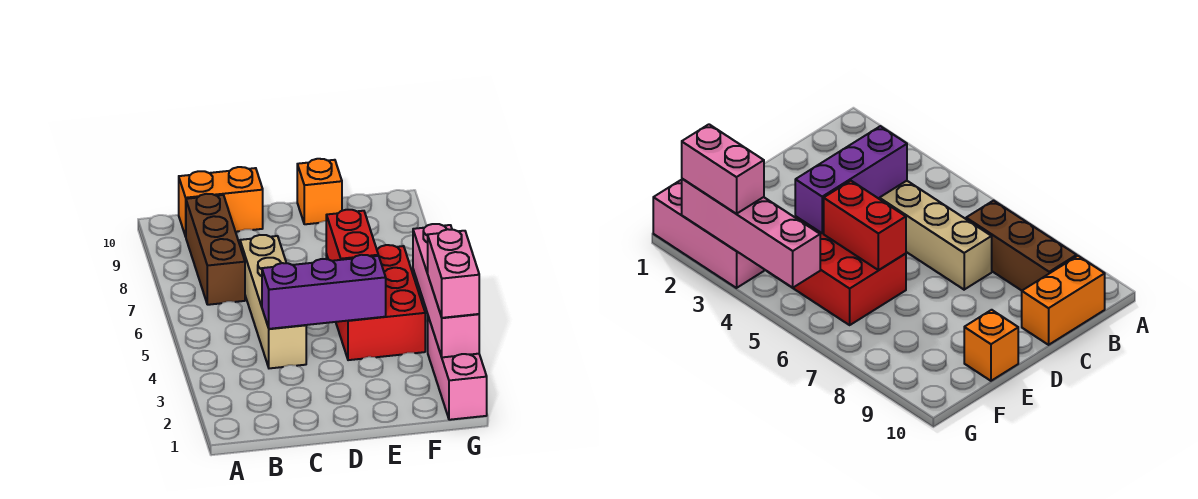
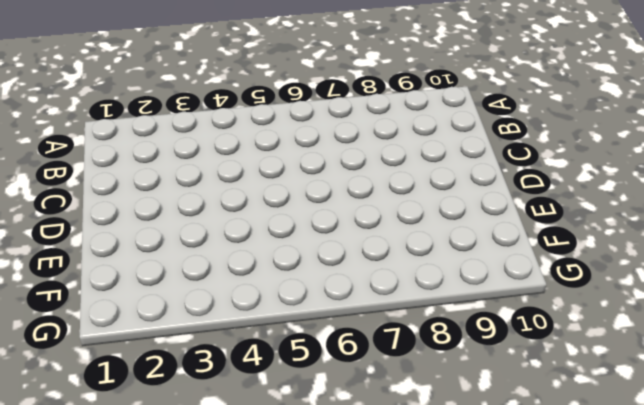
none -> brown 1x3 brick [186,194,245,305]
none -> orange 1x2 brick [179,167,263,237]

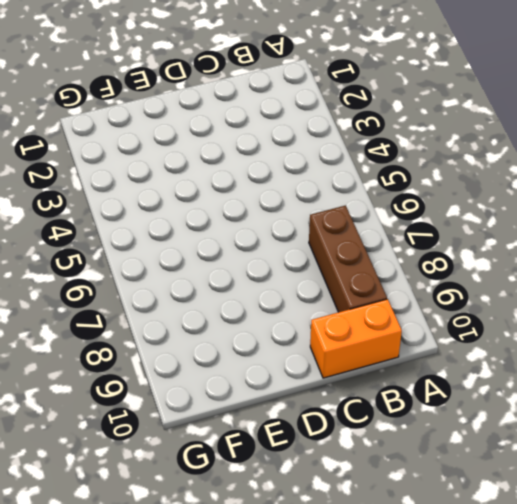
none -> tan 1x4 brick [240,235,306,368]
none -> red 2x3 brick [326,245,425,360]

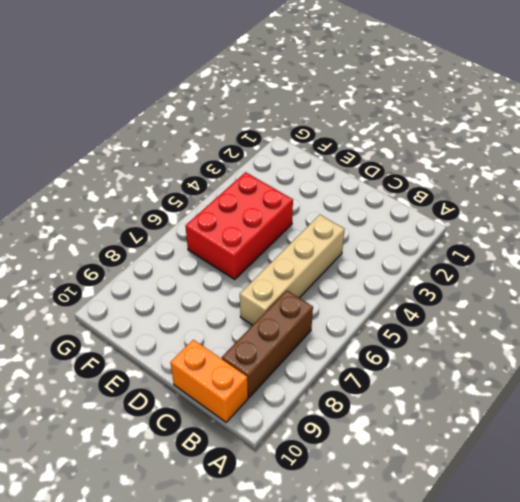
none -> orange 1x1 brick [297,159,342,224]
none -> pink 1x3 brick [428,317,487,420]

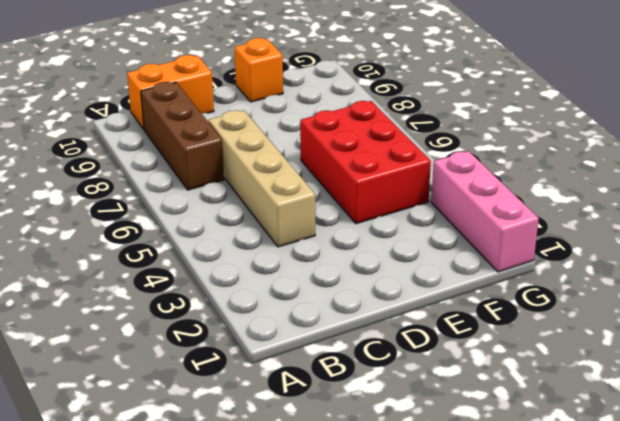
none -> purple 1x3 brick [262,255,386,329]
none -> red 1x2 brick [326,210,378,261]

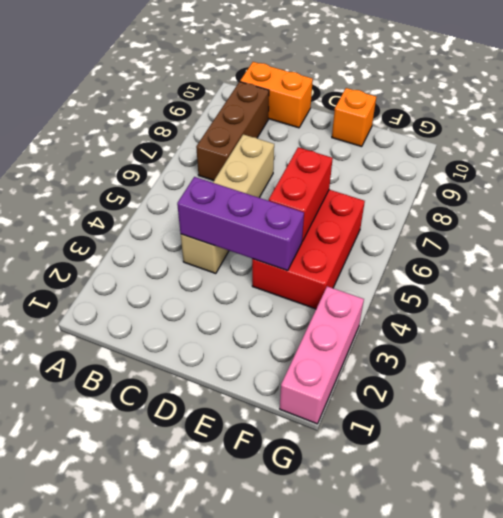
none -> pink 1x4 brick [413,224,479,357]
none -> pink 1x2 brick [428,229,479,318]

